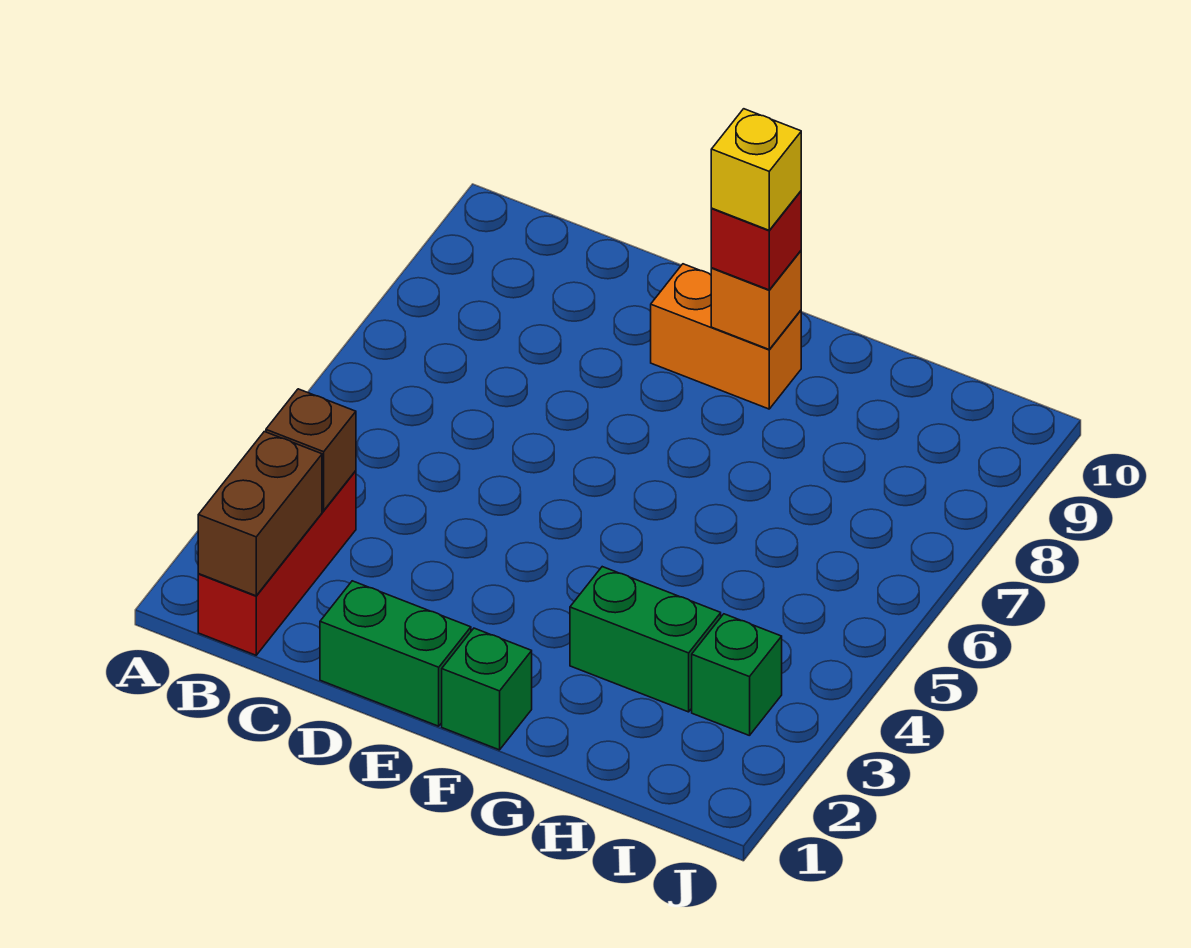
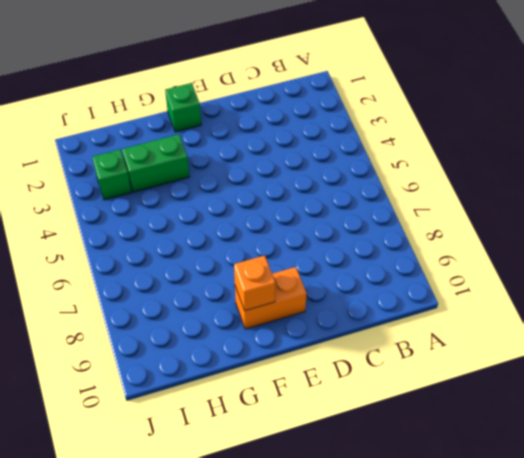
none -> red 1x3 brick [198,471,356,655]
none -> green 1x2 brick [320,581,471,726]

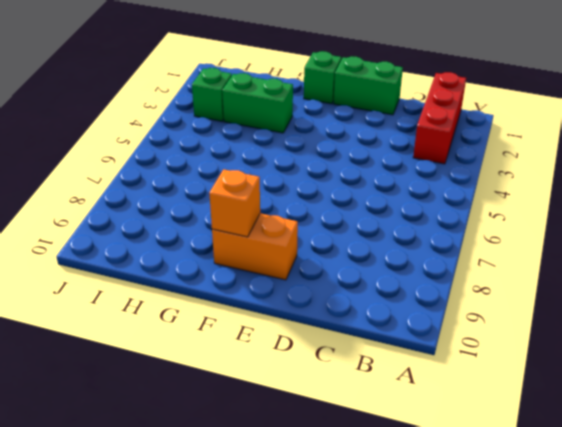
none -> brown 1x2 brick [198,432,322,596]
none -> brown 1x1 brick [266,389,356,511]

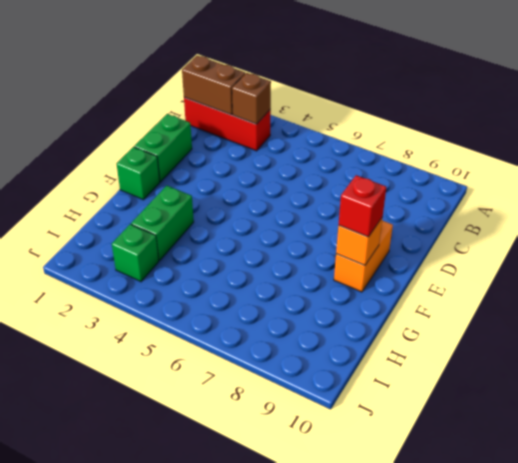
none -> yellow 1x1 brick [711,109,801,230]

